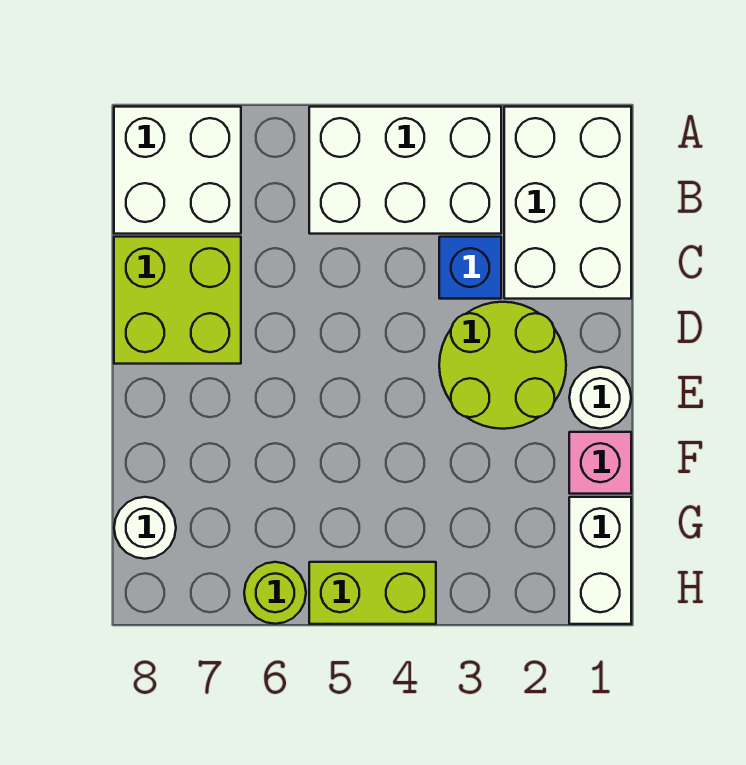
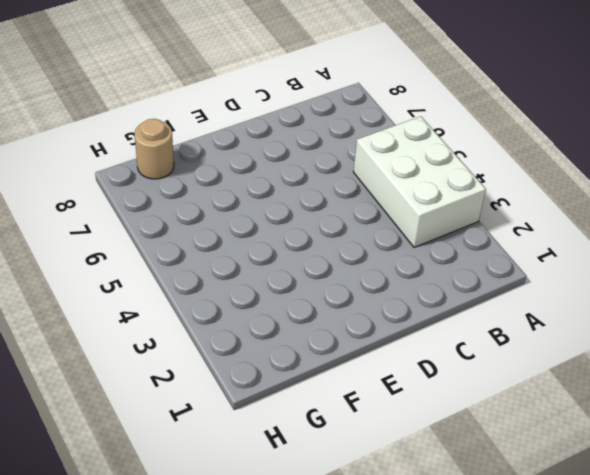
tan 1x1 round brick [135,119,174,179] -> white 1x1 round brick [114,497,176,559]
none -> white 2x3 brick [504,107,631,299]
none -> white 2x2 brick [114,107,241,234]
none -> blue 1x1 brick [439,237,501,299]

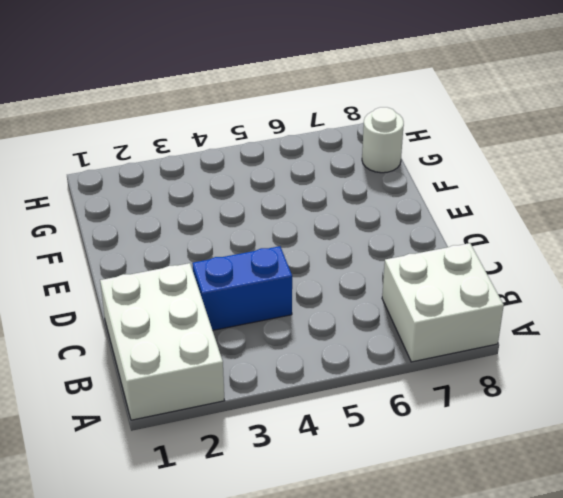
blue 1x2 brick [192,246,292,330] -> blue 1x1 brick [439,237,501,299]
none -> white 2x3 brick [309,107,501,234]
none -> lime 2x2 brick [114,237,241,364]
none -> lime 2x2 round brick [439,302,566,429]

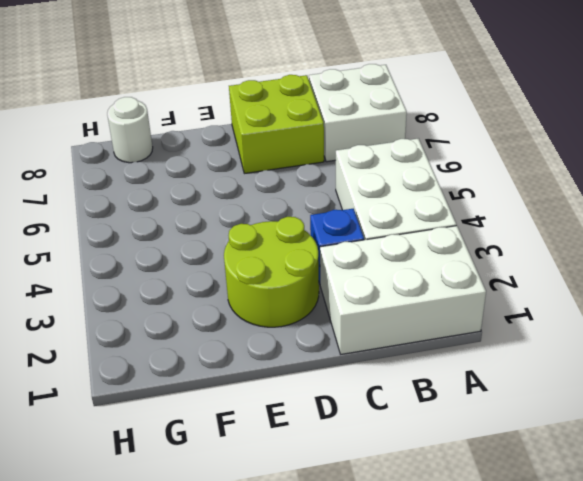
none -> white 1x1 round brick [569,367,631,429]
none -> pink 1x1 brick [569,432,631,494]
none -> white 1x2 brick [569,497,631,624]

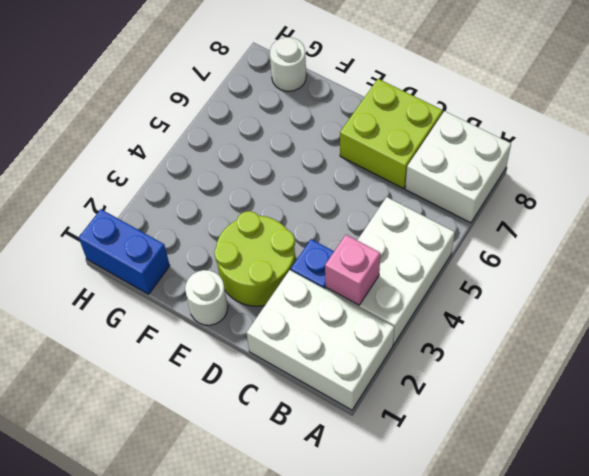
pink 1x1 brick [325,235,380,305] -> pink 1x1 brick moved to [569,432,631,494]
blue 1x2 brick [79,209,170,294] -> white 1x2 brick [569,497,631,624]
none -> lime 1x2 brick [309,562,436,624]
none -> lime 1x1 round brick [244,562,306,624]

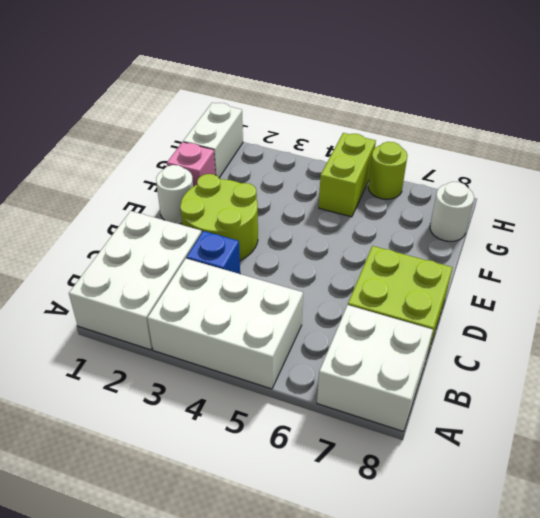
lime 1x2 brick [319,133,376,217] -> lime 1x2 brick turned to [309,562,436,624]

